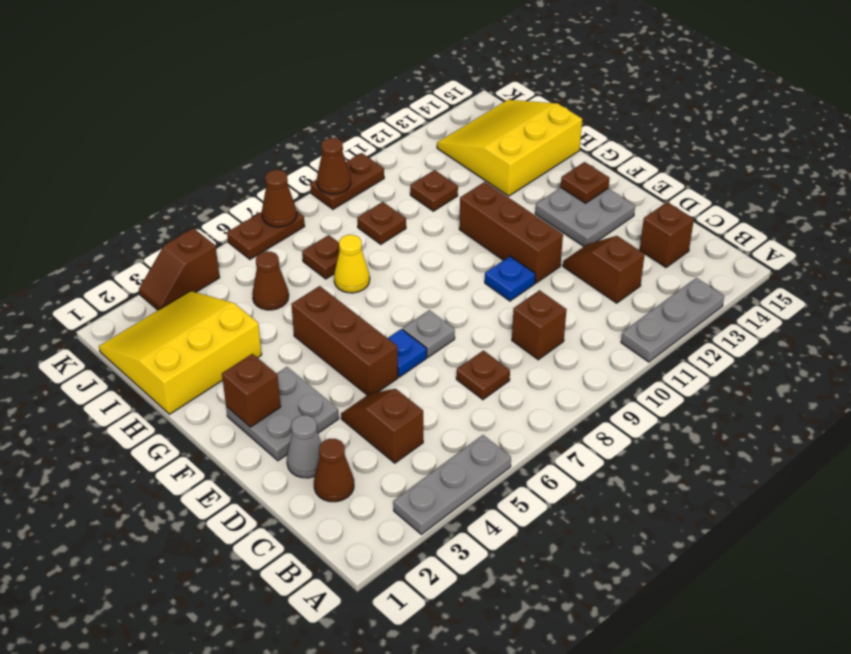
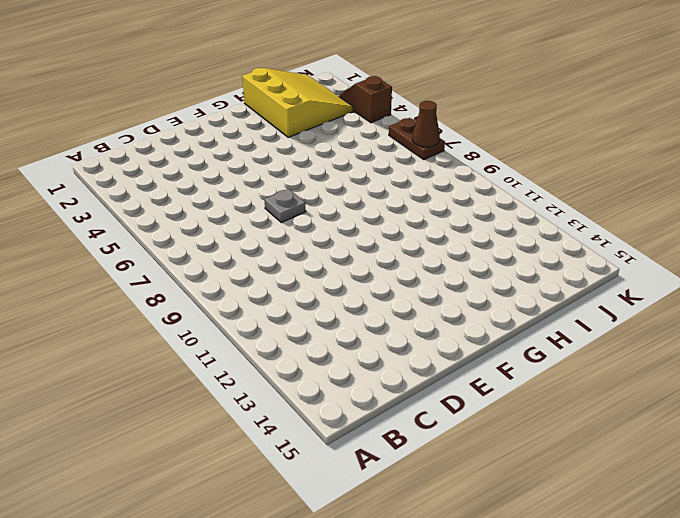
none -> grey 1x3 plate [393,435,511,534]
none -> grey 1x3 plate [621,278,724,362]
none -> brown 1x1 cone [314,439,354,502]
none -> brown 1x2 slope [341,389,423,463]

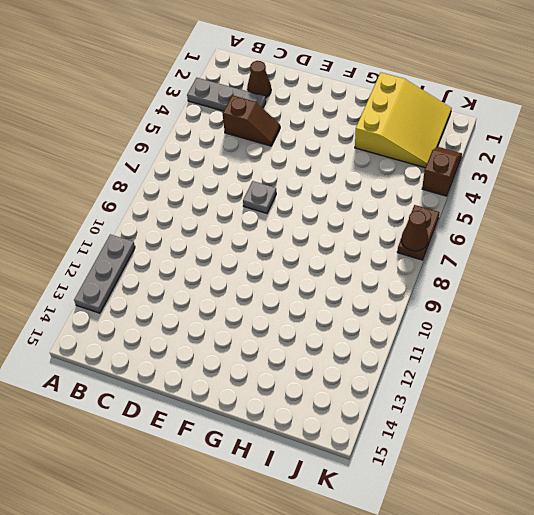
grey 1x3 plate [187,78,266,111] -> grey 1x3 plate turned to [393,435,511,534]
none -> brown 1x1 plate [456,351,510,400]
none -> brown 1x1 brick [512,290,567,360]
none -> brown 1x2 slope [563,236,645,303]
none -> brown 1x1 brick [640,202,694,267]

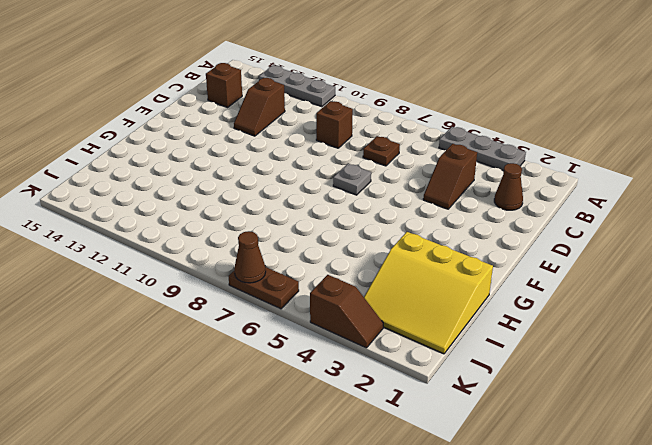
none -> grey 1x1 cone [287,415,321,478]
none -> grey 2x2 plate [226,367,339,461]
none -> brown 1x3 brick [291,286,398,395]
none -> blue 1x1 plate [388,329,427,377]

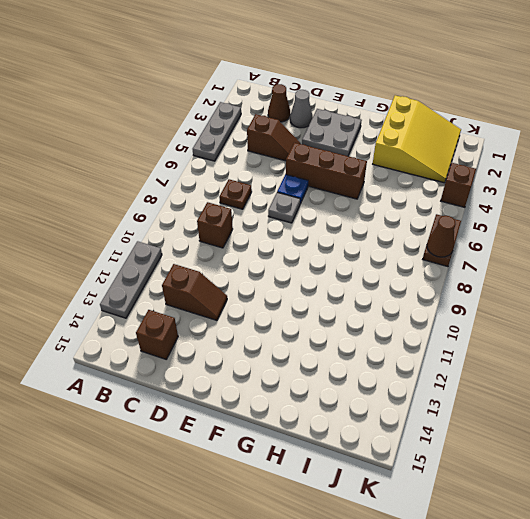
none -> blue 1x1 plate [485,256,536,301]
none -> brown 1x3 brick [459,182,563,283]
none -> grey 2x2 plate [535,188,635,246]
none -> yellow 1x1 cone [334,235,370,293]

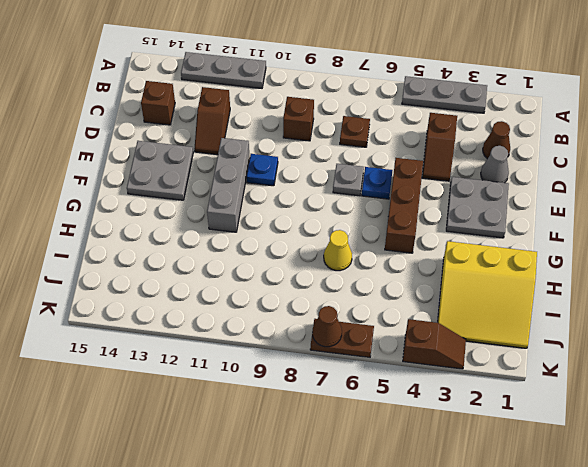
grey 1x3 brick [207,138,250,232] -> brown 1x3 brick [459,182,563,283]
none -> yellow 3x3 slope [437,100,582,196]
none -> brown 1x1 cone [252,251,289,310]
none -> brown 1x1 plate [302,235,340,279]
none -> brown 1x1 plate [357,202,406,244]

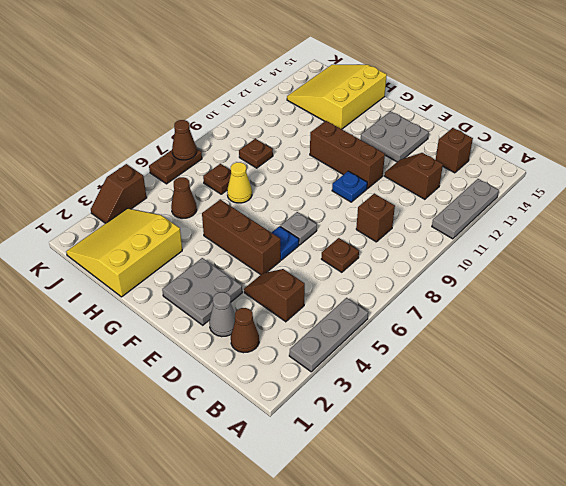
none -> brown 1x1 plate [410,170,458,211]
none -> brown 1x2 plate [310,153,384,209]
none -> brown 1x1 brick [222,354,281,427]
none -> brown 1x1 plate [561,162,610,203]

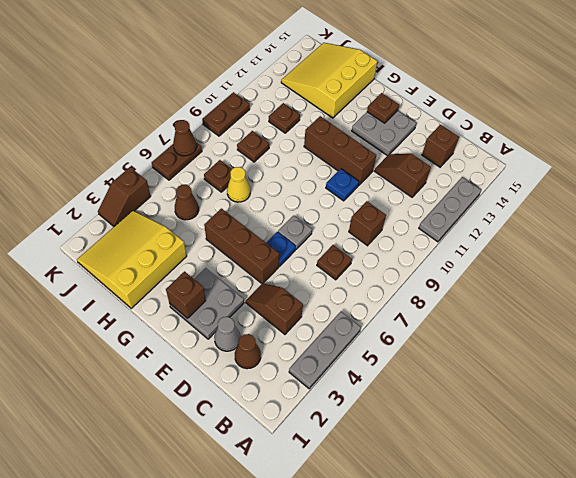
none -> brown 1x1 cone [317,138,351,194]

